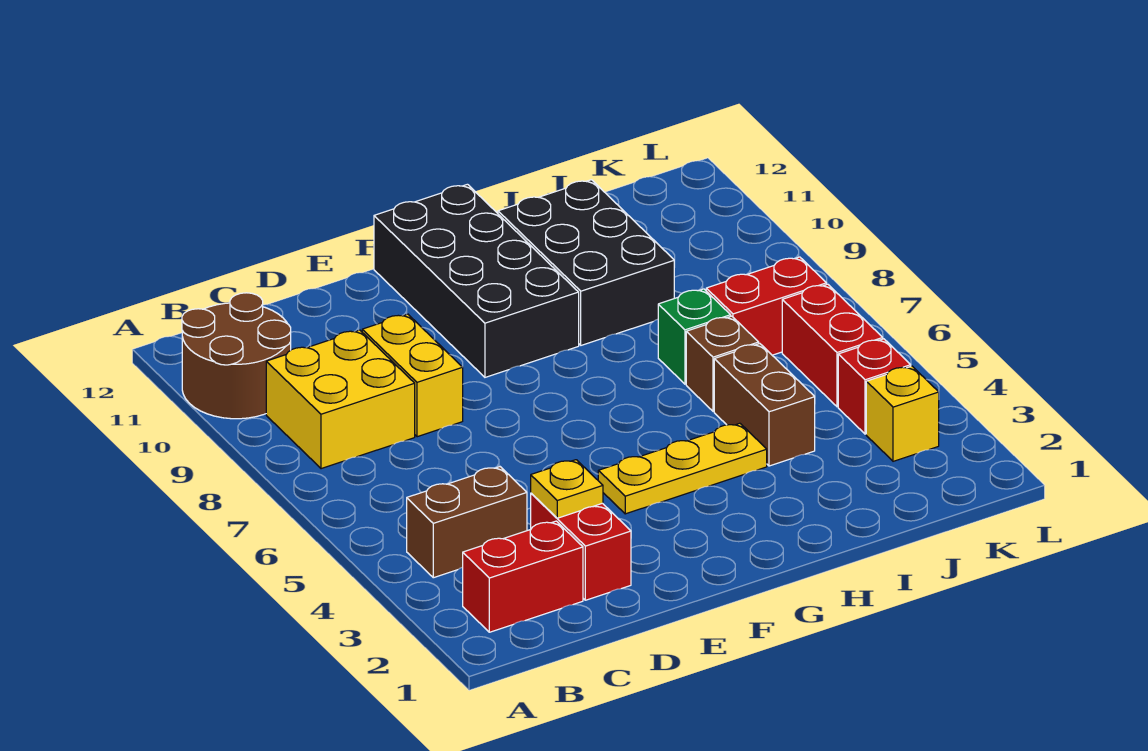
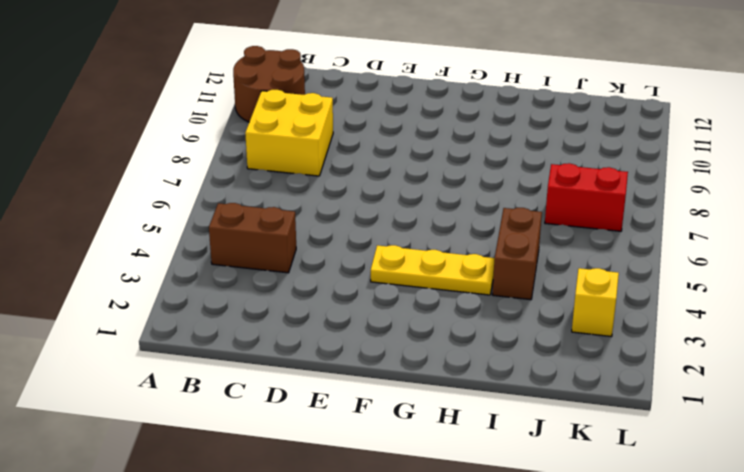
none -> red 1x2 brick [463,521,583,632]
none -> red 1x2 brick [531,493,631,600]
none -> yellow 1x2 brick [362,314,463,437]

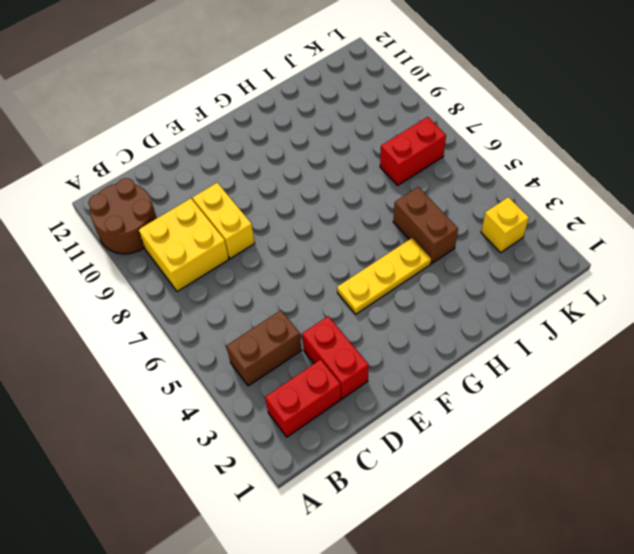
none -> black 2x4 brick [374,184,579,377]
none -> black 2x3 brick [498,180,674,345]
none -> brown 1x1 brick [686,316,759,411]

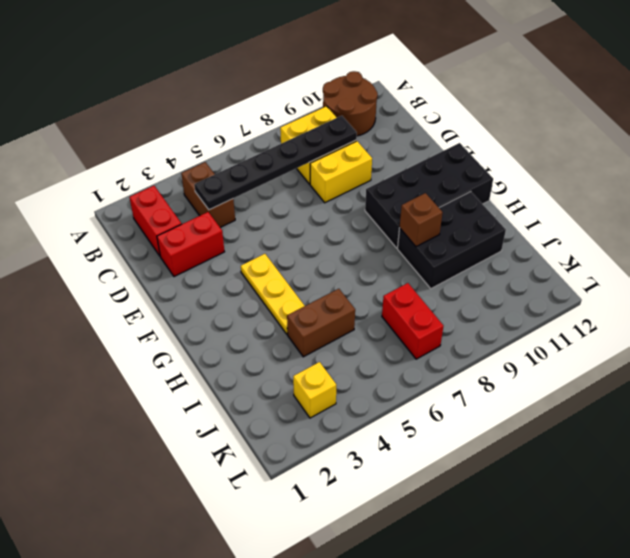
black 1x6 plate [194,116,357,210] -> none
brown 1x1 brick [400,193,443,247] -> brown 1x1 brick moved to [686,316,759,411]
none -> green 1x1 brick [658,289,731,384]
none -> red 1x1 brick [838,339,911,434]
none -> red 1x2 brick [782,284,883,407]

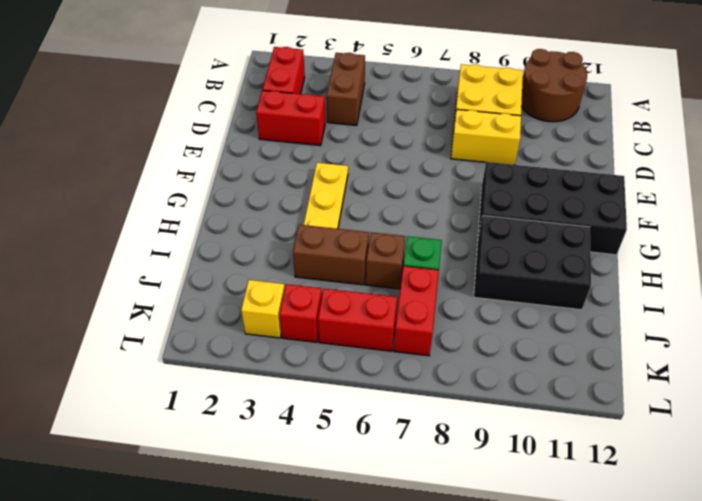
none -> yellow 1x1 plate [531,460,603,518]

